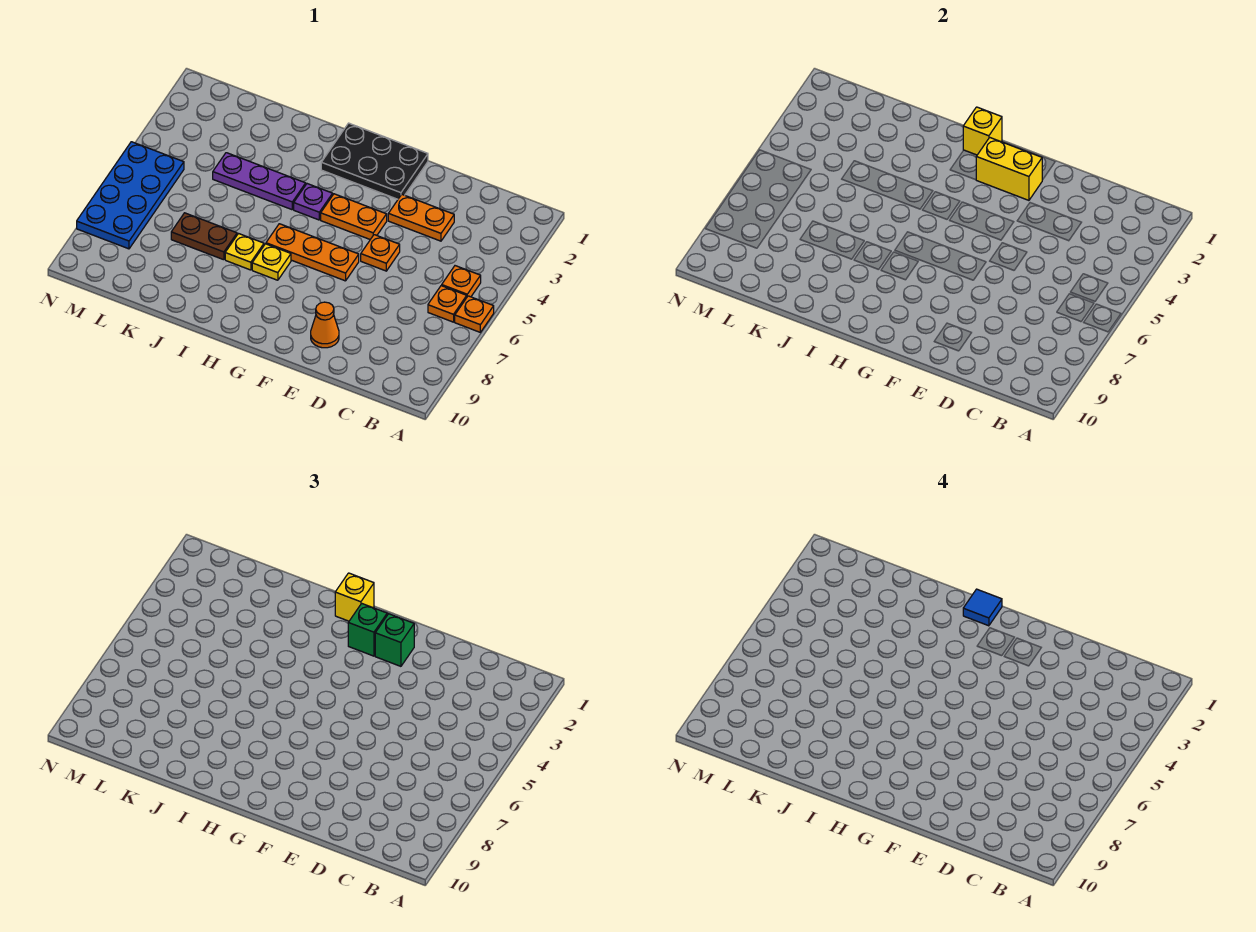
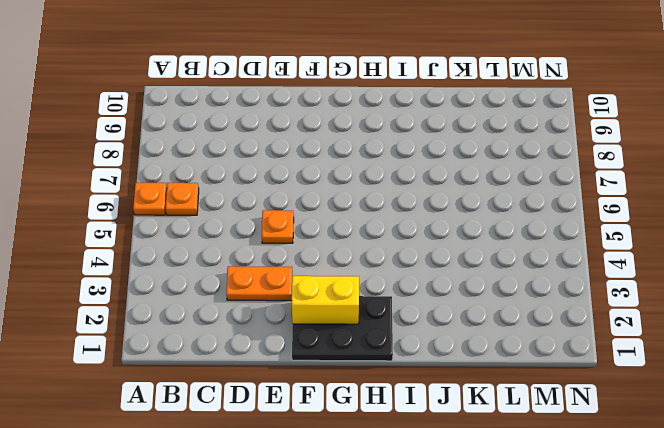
none -> orange 1x1 plate [442,266,481,297]
none -> orange 1x1 cone [311,302,339,348]
none -> orange 1x2 plate [321,194,387,239]

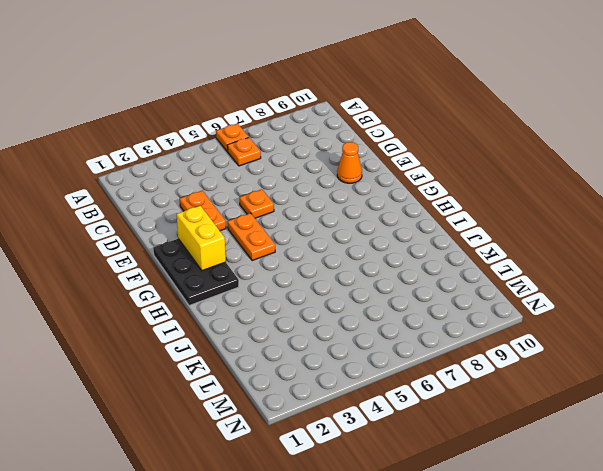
none -> orange 1x1 plate [442,266,481,297]
none -> orange 1x3 plate [266,224,359,281]
none -> purple 1x1 plate [294,184,333,220]

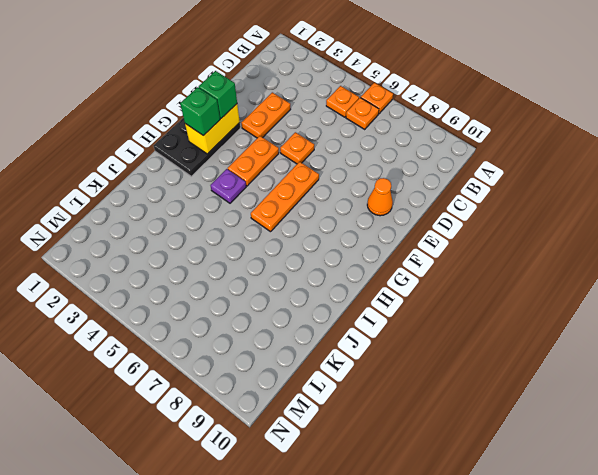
none -> yellow 1x1 plate [252,244,291,280]
none -> purple 1x3 plate [213,153,306,210]
none -> yellow 1x1 plate [225,234,264,270]

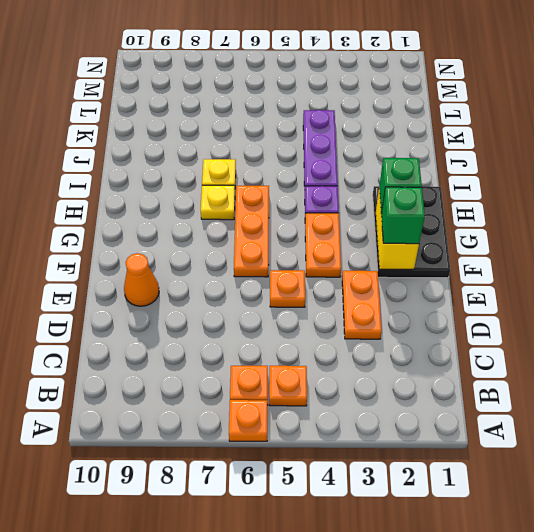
none -> brown 1x2 plate [171,213,237,260]
none -> blue 2x4 plate [77,142,184,249]
none -> yellow 1x1 brick [963,107,1002,155]

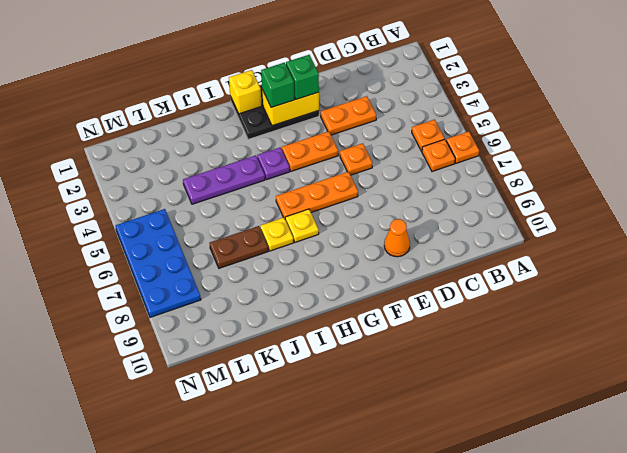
none -> yellow 1x1 brick [335,573,374,621]
none -> blue 1x1 tile [963,589,1002,626]

